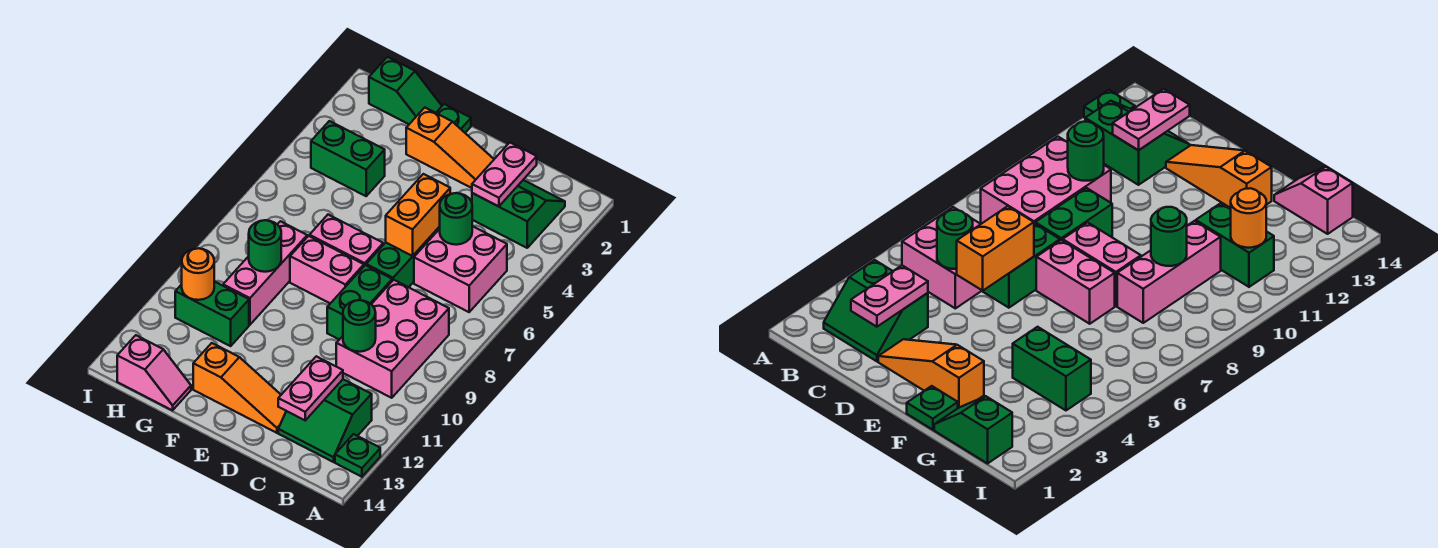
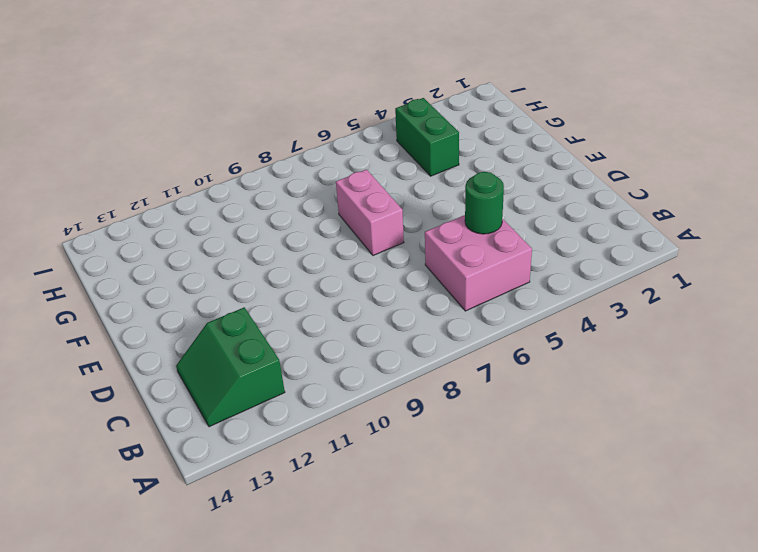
none -> green 1x1 plate [335,434,380,477]
none -> green 2x2 slope [472,180,565,248]
none -> pink 2x3 brick [336,280,449,398]

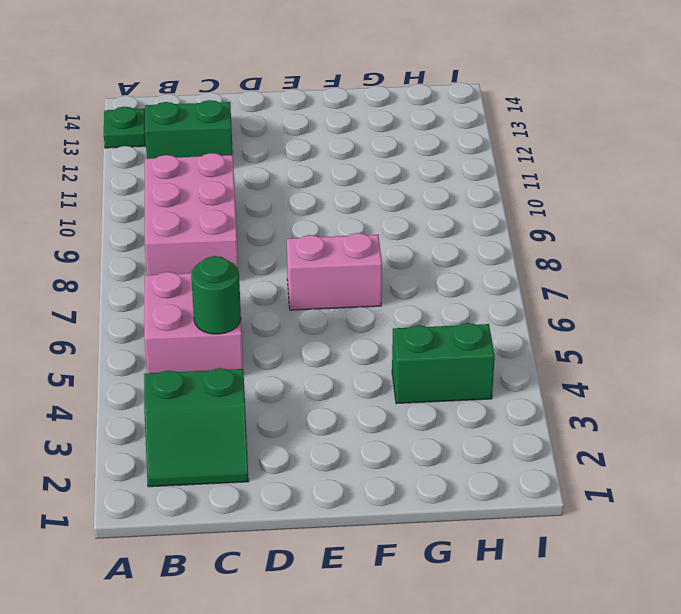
none -> orange 1x3 slope [406,108,494,188]
none -> green 1x2 brick [366,236,431,287]
none -> green 1x2 brick [327,265,392,339]

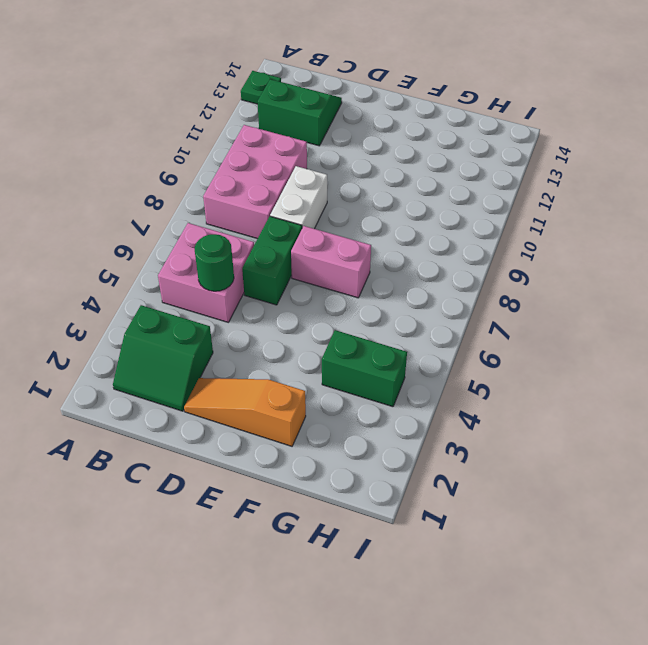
white 1x2 brick [270,166,327,229] -> green 1x2 brick [327,265,392,339]
none -> orange 1x3 slope [193,343,286,433]
none -> pink 1x2 brick [290,236,364,303]
none -> green 1x1 plate [436,104,471,133]

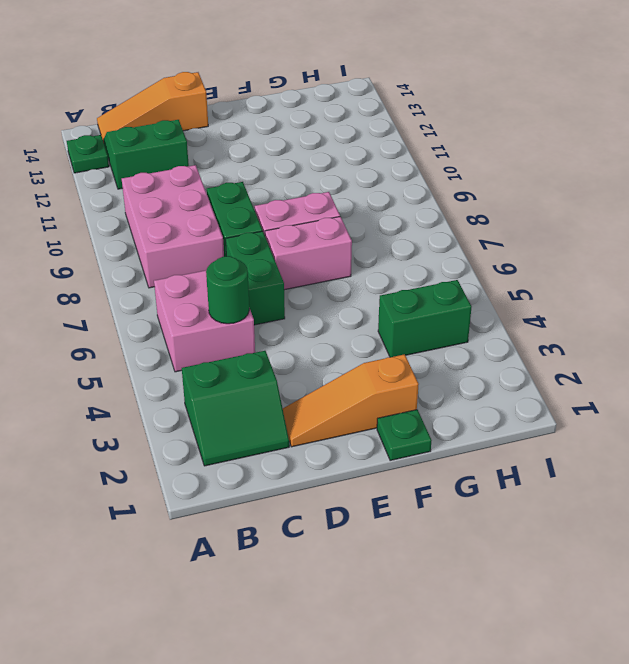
orange 1x3 slope [97,72,208,142] -> orange 1x3 slope moved to [193,343,286,433]
none -> green 1x2 slope [369,57,442,124]
none -> pink 1x3 brick [223,221,307,325]
none -> green 1x2 brick [175,281,249,346]

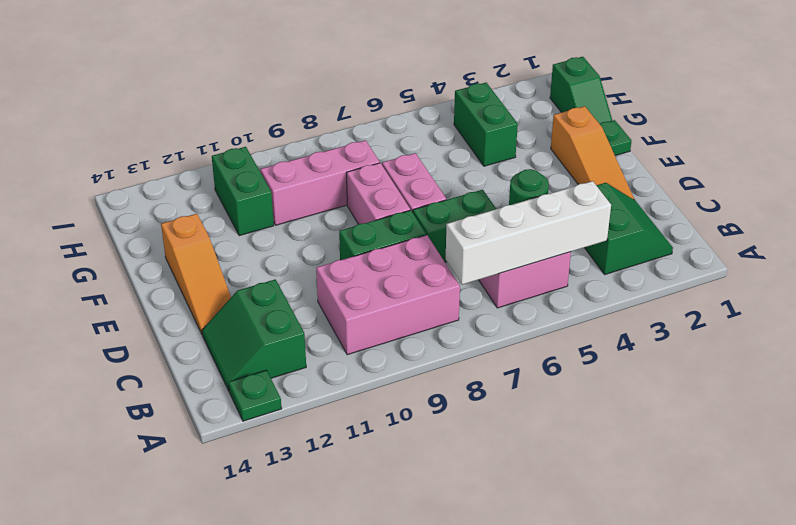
white 1x4 brick [446,181,611,285] -> none
none -> pink 1x2 slope [117,335,191,410]
none -> pink 1x2 plate [472,143,537,207]
none -> green 1x1 round brick [343,300,376,352]

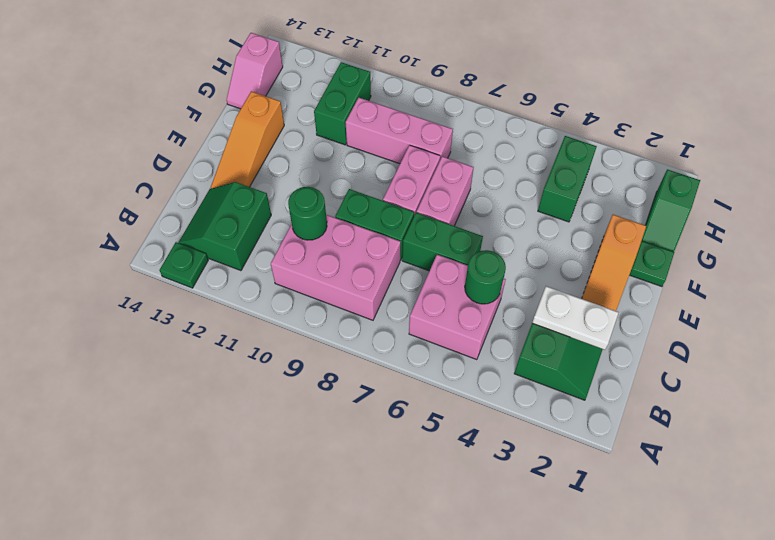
white 1x2 plate [532,286,619,350] -> pink 1x2 plate [472,143,537,207]
none -> pink 1x2 plate [278,356,343,420]
none -> orange 1x2 brick [386,174,450,256]
none -> green 1x1 round brick [249,220,281,272]

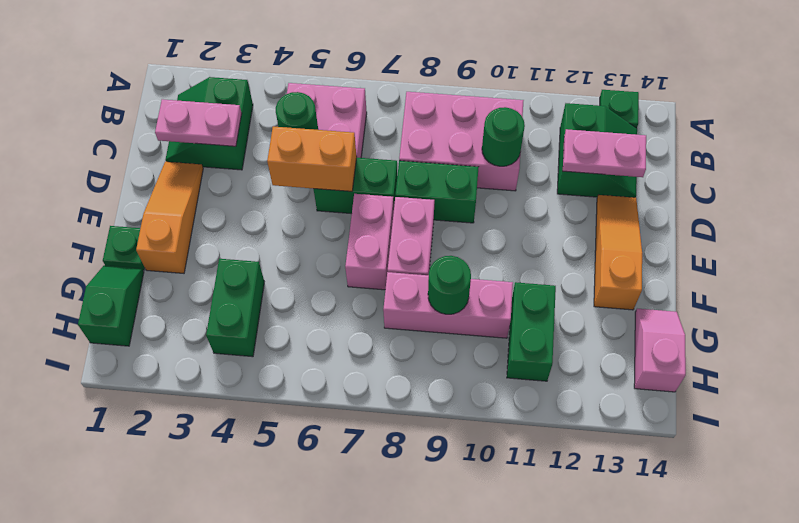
none -> orange 1x1 round brick [182,248,214,300]

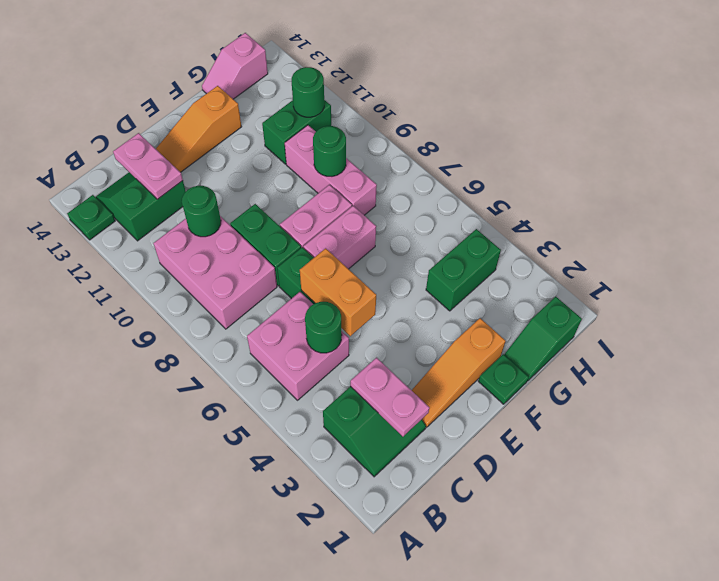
green 1x1 round brick [292,67,324,117] -> orange 1x1 round brick [182,248,214,300]

